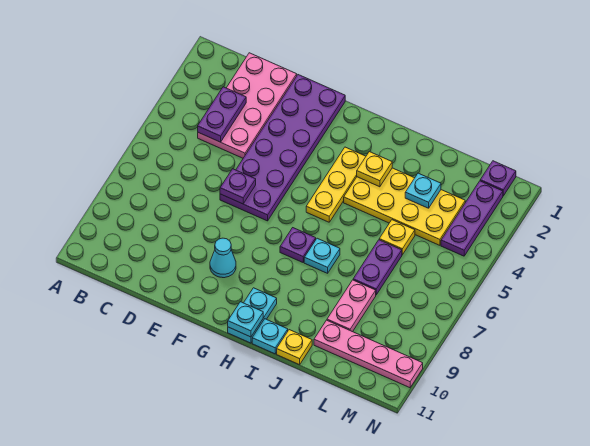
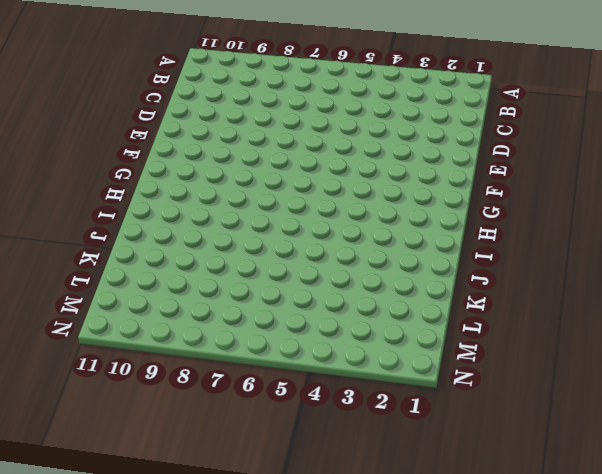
none -> pink 2x4 plate [198,53,297,158]
none -> purple 2x6 plate [220,75,345,221]
none -> cyan 1x1 cone [210,238,236,278]

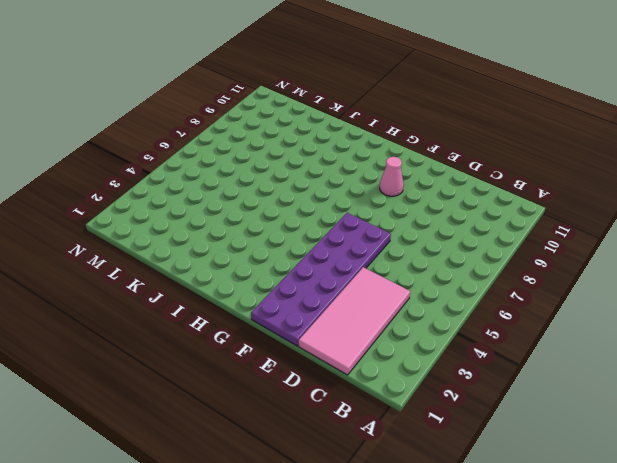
pink 2x4 tile [299,267,410,375] -> pink 2x4 plate [198,53,297,158]
pink 1x1 cone [380,157,404,196] -> cyan 1x1 cone [210,238,236,278]
none -> yellow 1x3 plate [306,147,366,222]
none -> purple 1x1 plate [280,228,316,262]
none -> cyan 1x2 plate [228,288,277,343]

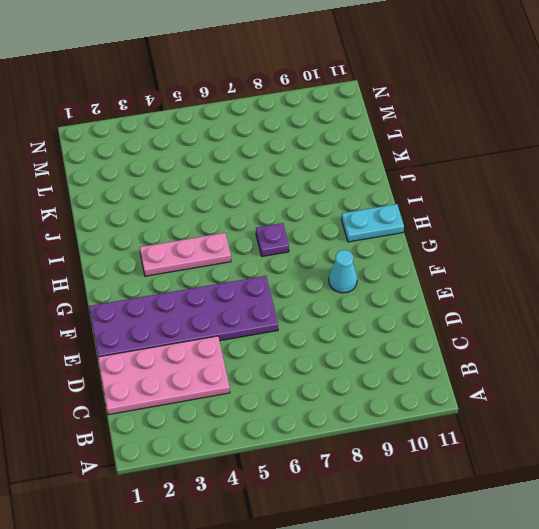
pink 1x3 plate [140,233,231,276] -> yellow 1x3 plate [306,147,366,222]
none -> yellow 2x4 plate [344,168,465,245]
none -> cyan 1x1 plate [304,238,340,273]
none -> cyan 1x1 plate [252,319,288,354]

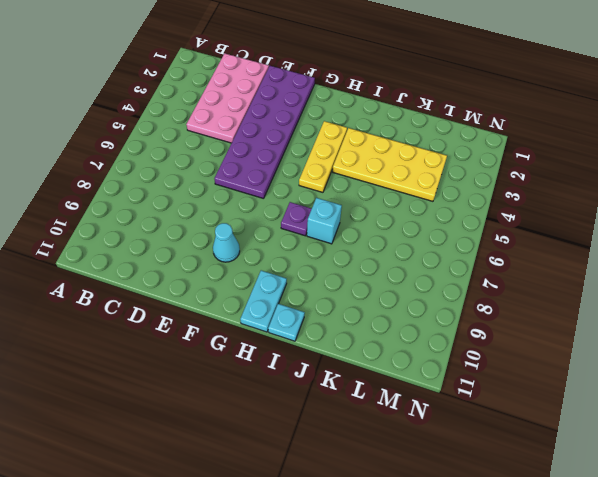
cyan 1x1 brick [307,198,342,244] -> cyan 1x1 plate [304,238,340,273]
none -> yellow 1x1 plate [277,330,312,365]
none -> yellow 1x1 plate [379,220,415,255]
none -> purple 1x2 plate [353,240,402,295]

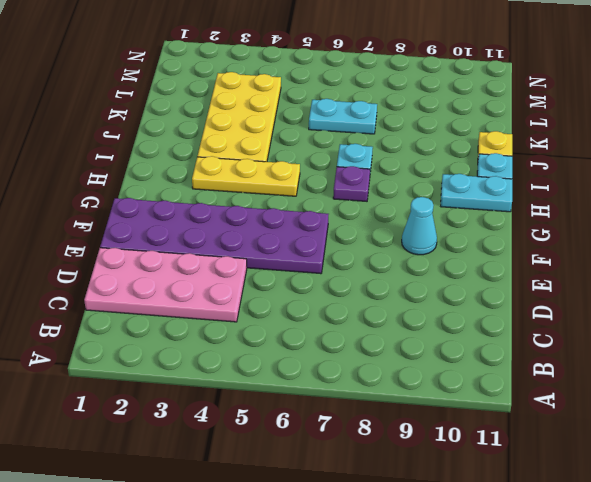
cyan 1x2 plate [309,99,377,134] -> purple 1x2 plate [353,240,402,295]
none -> yellow 1x1 plate [379,220,415,255]
none -> pink 1x2 plate [327,280,376,332]
none -> pink 1x4 plate [314,320,423,388]

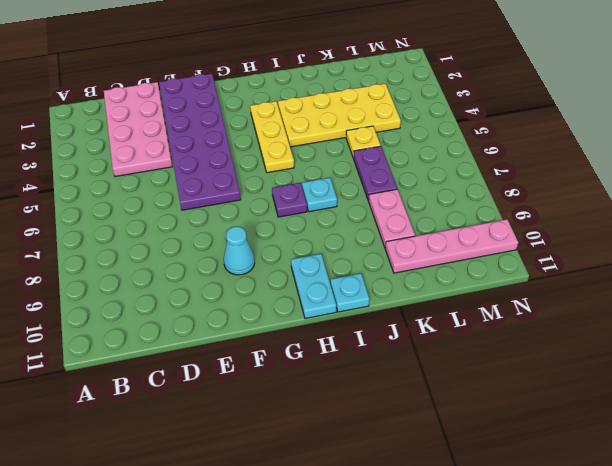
none -> yellow 1x1 plate [277,330,312,365]
none -> purple 1x1 plate [480,161,516,196]
none -> purple 1x3 plate [441,181,503,256]

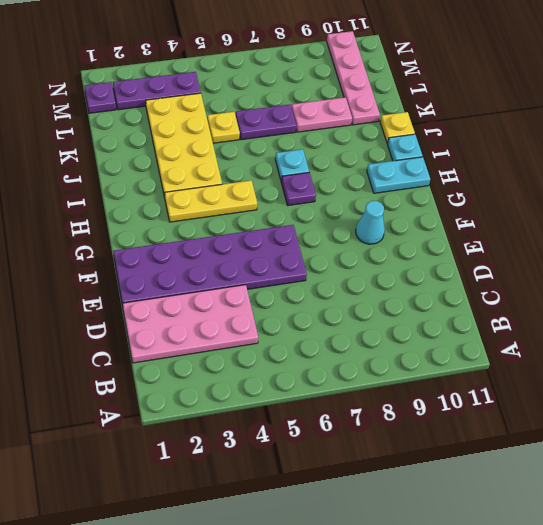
none -> purple 1x2 plate [198,87,246,142]
none -> purple 1x1 plate [220,169,256,204]
none -> cyan 1x1 plate [228,302,263,337]

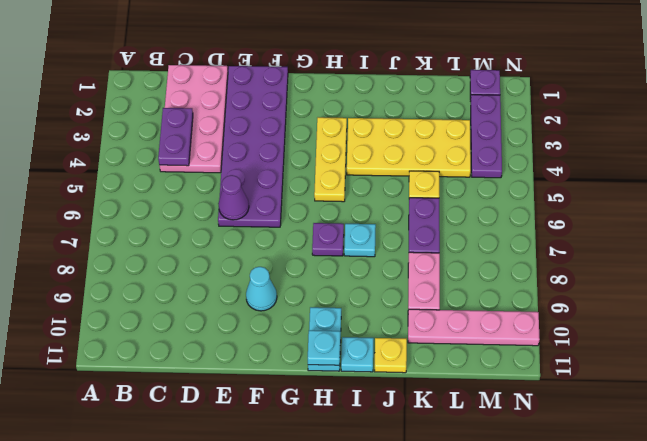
purple 1x1 cone [218,175,249,220] -> purple 1x1 plate [220,169,256,204]
none -> yellow 1x1 plate [357,152,392,187]
none -> cyan 1x1 plate [405,173,441,208]

